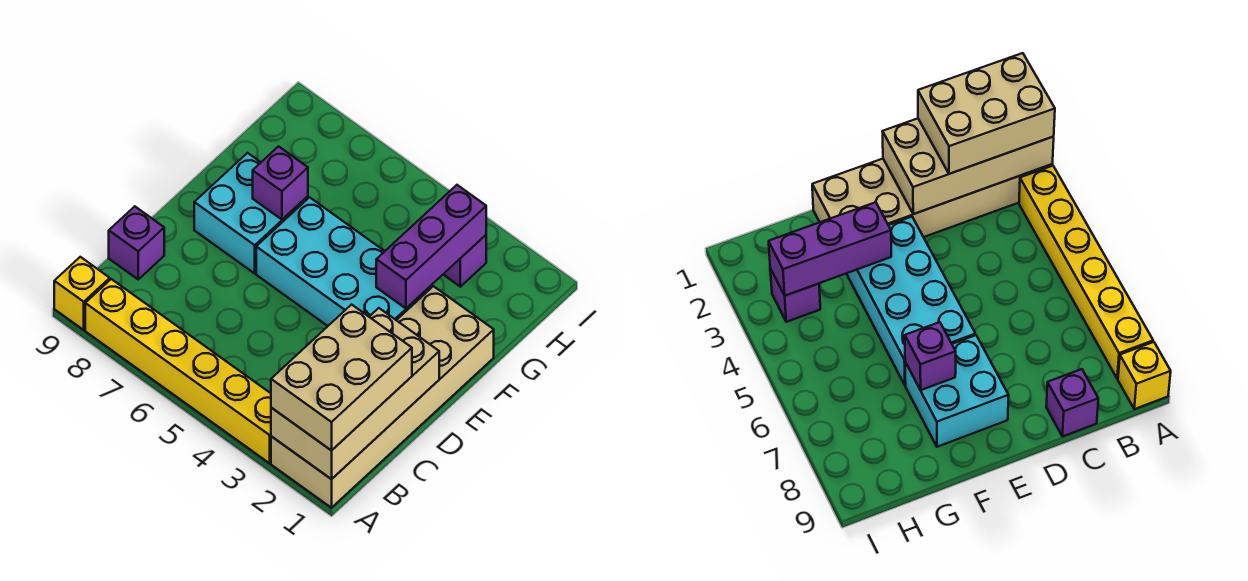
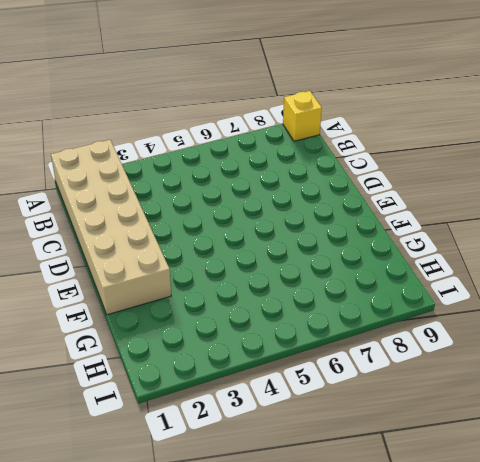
none -> yellow 1x6 brick [85,279,271,463]
none -> purple 1x1 brick [109,206,164,279]

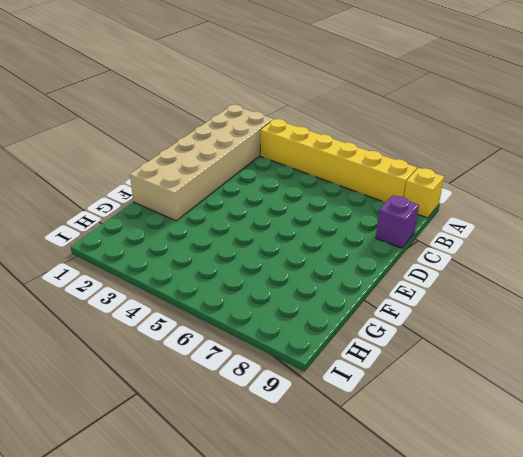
none -> cyan 2x4 brick [256,197,432,326]
none -> cyan 2x2 brick [194,153,308,273]

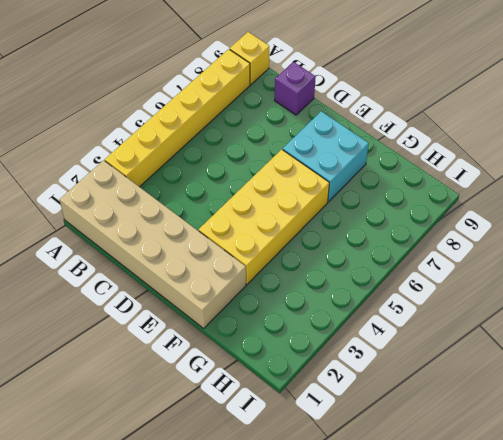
yellow 2x4 brick [199,149,329,284] -> cyan 2x4 brick [256,197,432,326]
none -> purple 1x1 brick [443,235,486,287]
none -> tan 2x4 brick [271,308,439,479]

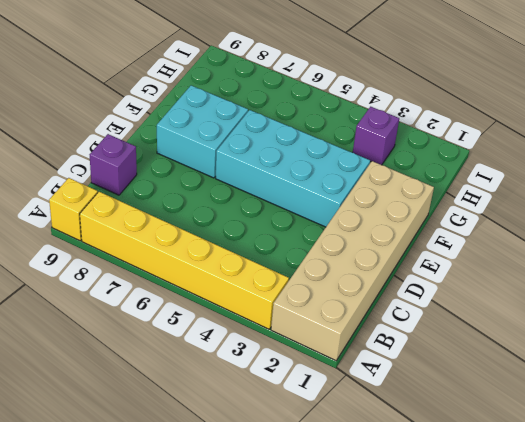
none -> tan 2x4 brick [271,308,439,479]
none -> purple 1x3 brick [376,185,486,308]

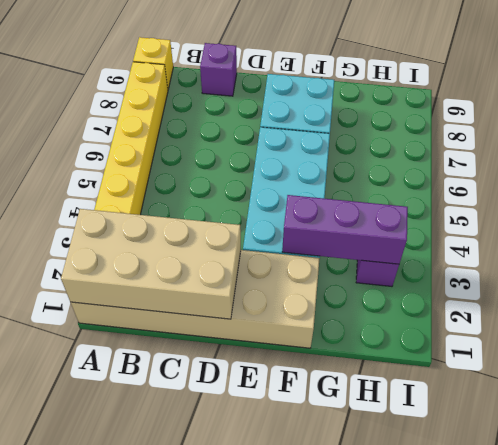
none -> purple 1x1 brick [253,146,308,219]
none -> tan 2x3 brick [271,305,412,451]

